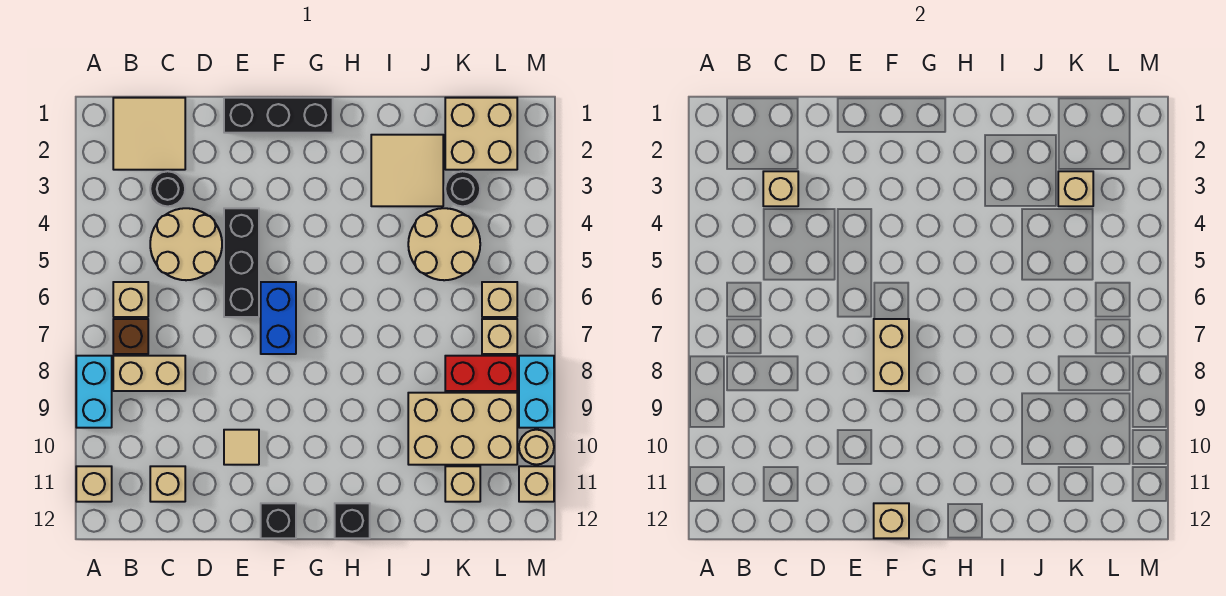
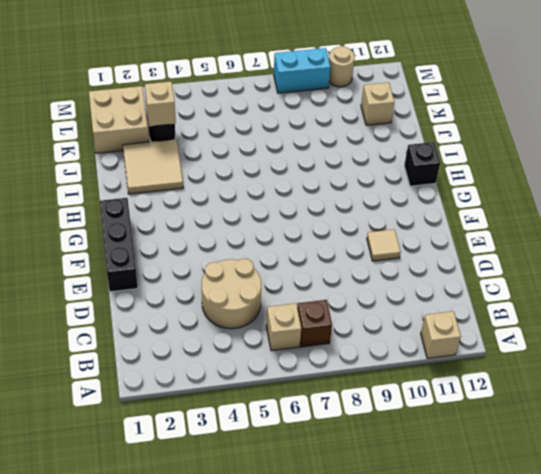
none -> cyan 1x2 brick [76,356,112,428]
none -> tan 2x2 tile [113,98,185,170]
none -> tan 1x2 brick [113,356,185,391]
none -> black 1x1 round brick [150,171,185,206]

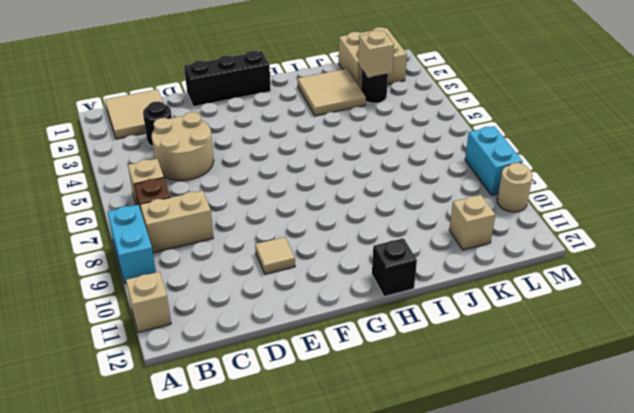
none -> tan 1x1 brick [150,466,185,502]
none -> black 1x3 brick [224,208,259,317]
none -> blue 1x2 brick [261,282,296,354]
none -> black 1x1 brick [261,503,296,538]

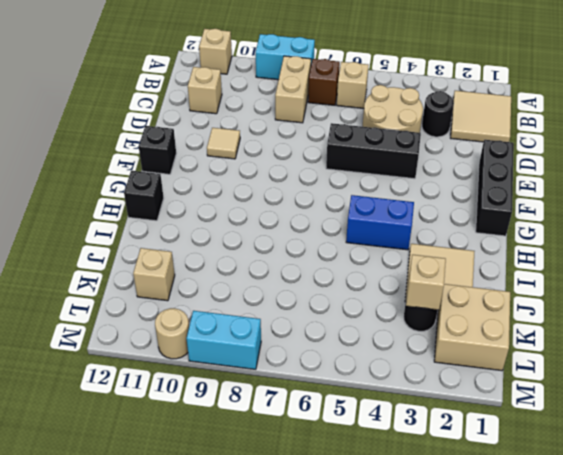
blue 1x2 brick [346,195,414,250] -> blue 1x2 brick moved to [261,282,296,354]
none -> tan 2x2 round brick [408,208,480,280]
none -> tan 2x3 brick [408,393,517,465]
none -> red 1x2 brick [445,356,517,391]
none -> tan 1x1 brick [482,282,517,317]

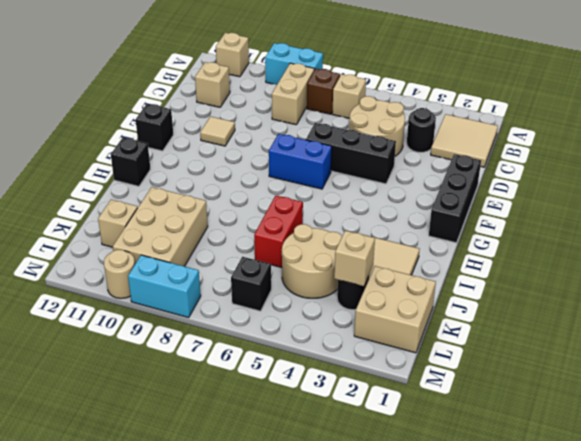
red 1x2 brick [254,196,303,267] -> red 1x2 brick moved to [445,356,517,391]
black 1x1 brick [231,257,271,311] -> tan 1x1 brick [482,282,517,317]
none -> tan 1x1 brick [482,319,517,354]
none -> tan 1x1 brick [519,466,554,502]
none -> tan 1x1 brick [763,171,798,206]
none -> tan 1x2 brick [874,319,909,391]

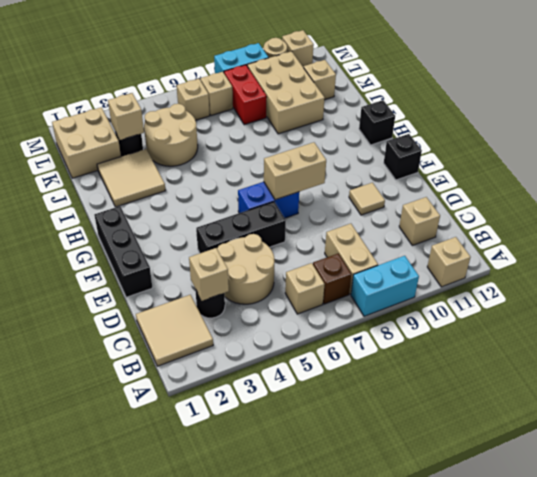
none -> tan 1x1 brick [874,503,909,538]

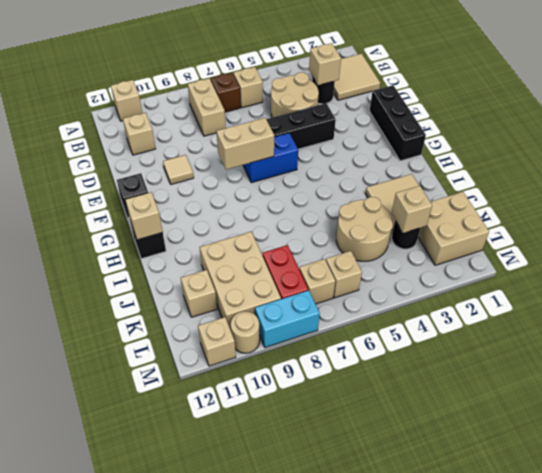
tan 1x1 brick [126,192,163,240] -> tan 1x1 brick moved to [874,503,909,538]
none -> cyan 1x2 brick [76,356,112,428]

